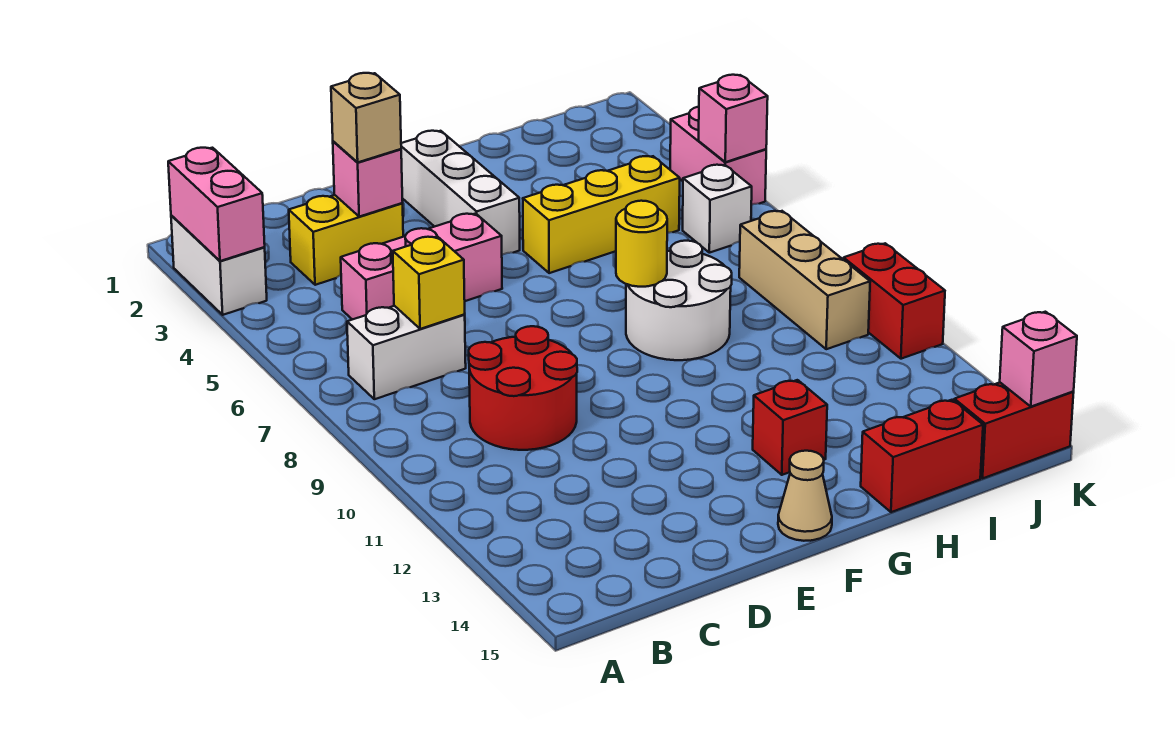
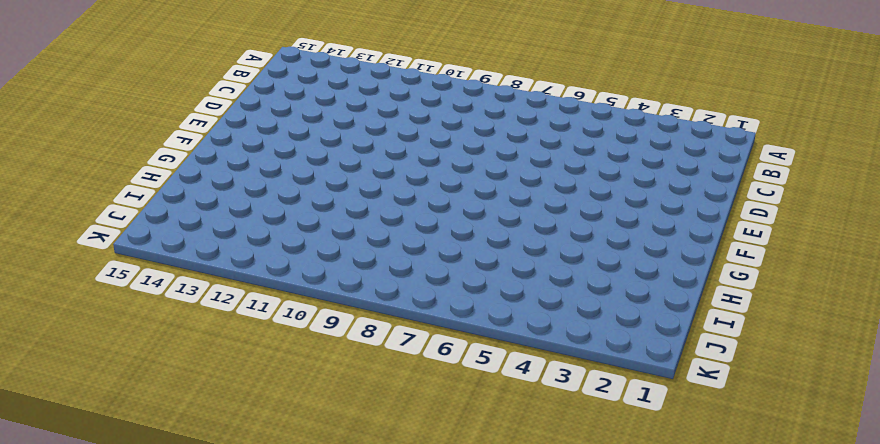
none -> white 1x2 brick [171,216,267,315]
none -> white 1x2 brick [347,306,466,399]
none -> yellow 1x2 brick [289,195,403,285]

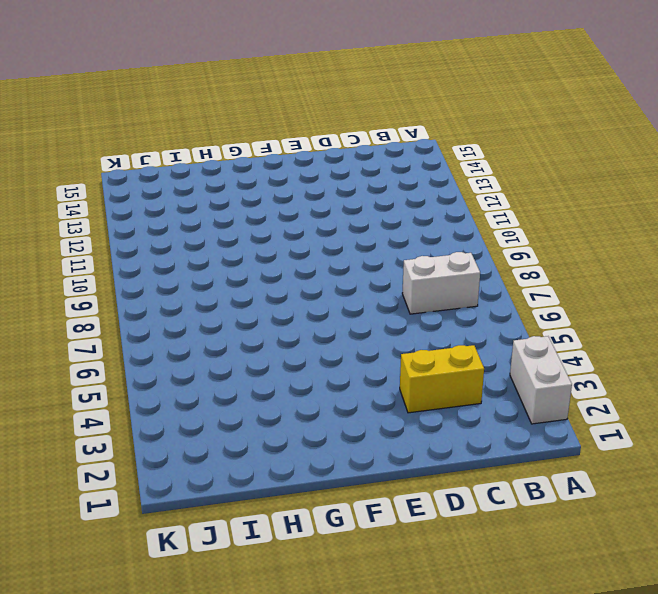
none -> pink 1x3 brick [341,213,502,320]
none -> red 2x2 round brick [469,326,577,450]
none -> white 1x3 brick [401,131,520,255]

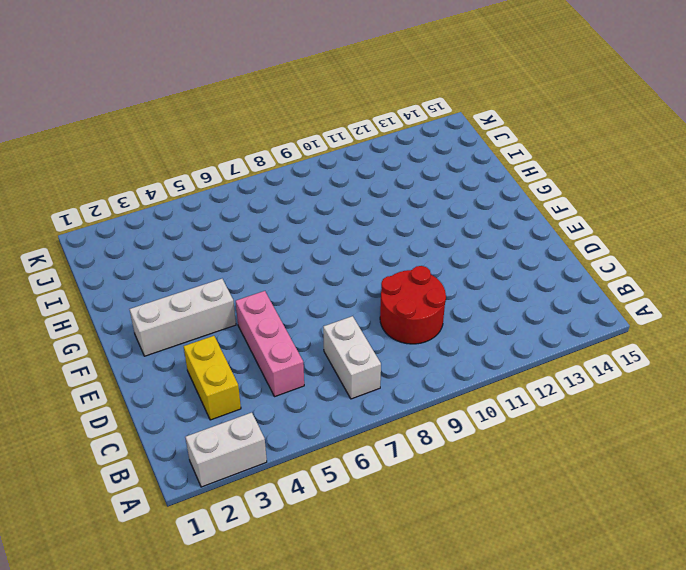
none -> tan 1x1 cone [778,451,832,541]
none -> yellow 1x3 brick [523,156,680,273]
none -> white 2x2 round brick [626,241,732,360]

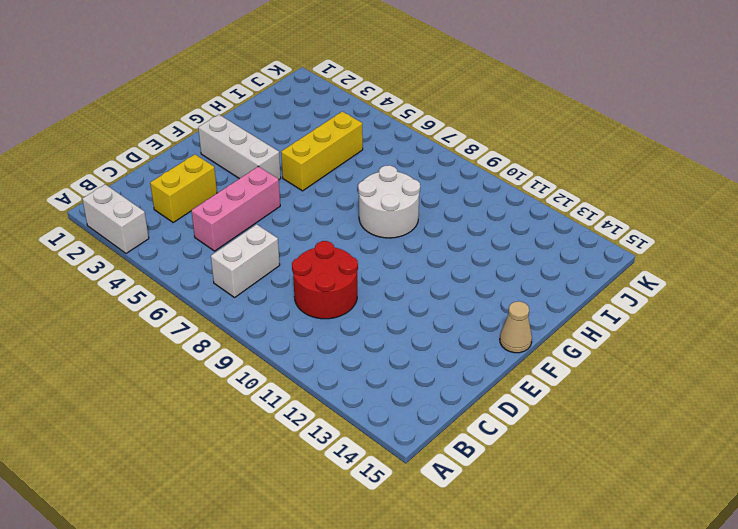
none -> red 1x1 brick [753,380,827,475]
none -> red 1x2 brick [861,400,983,512]
none -> white 1x1 brick [683,165,752,253]

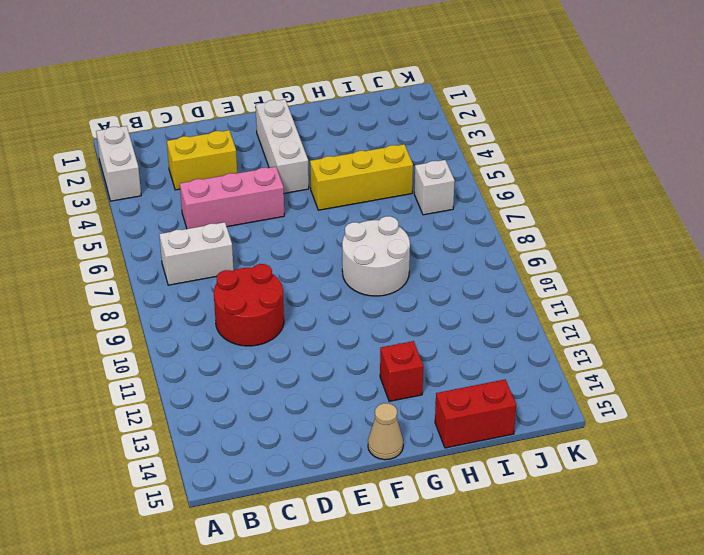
none -> tan 1x3 brick [739,211,870,349]
none -> red 1x2 brick [954,383,1074,478]
none -> pink 1x2 brick [670,107,766,205]

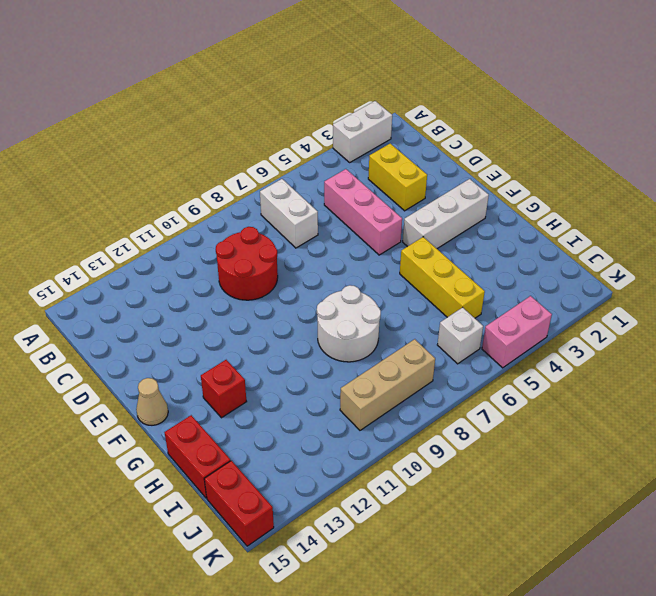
none -> red 1x2 brick [843,243,945,359]
none -> pink 1x2 brick [168,148,265,261]
none -> yellow 1x1 brick [393,236,465,329]

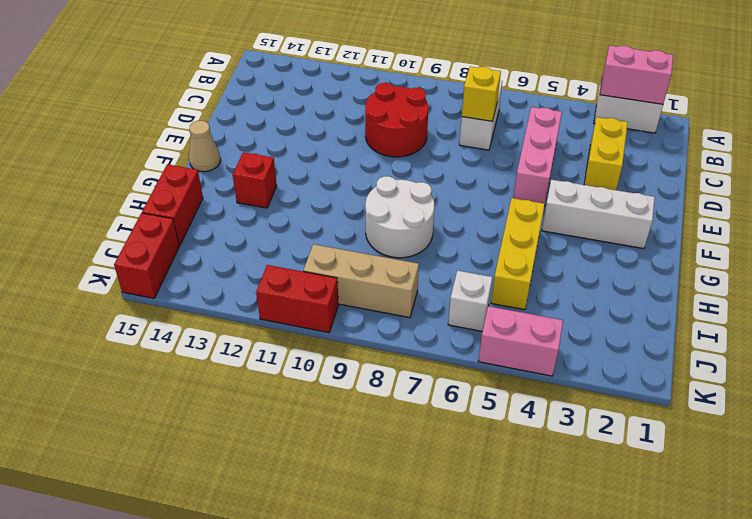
none -> pink 1x1 brick [333,141,403,217]
none -> yellow 1x1 round brick [616,201,667,287]
none -> pink 1x1 brick [699,75,768,162]

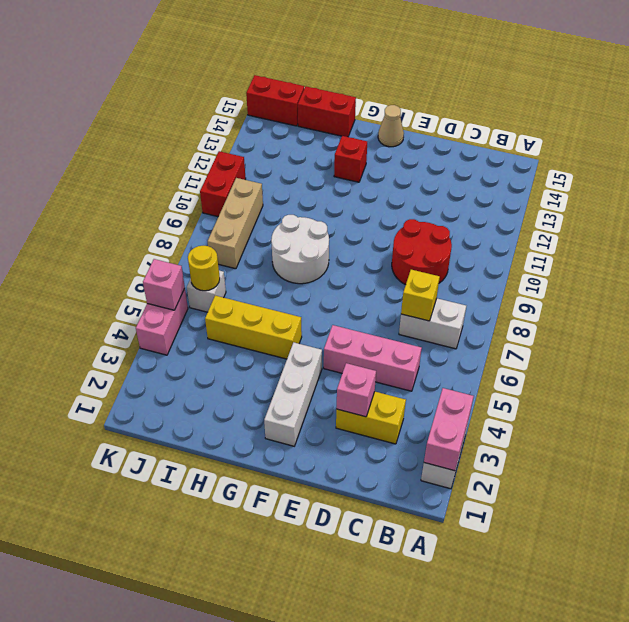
yellow 1x1 round brick [188,246,220,291] -> yellow 1x1 round brick moved to [616,201,667,287]
none -> pink 1x1 brick [1000,312,1077,407]
none -> tan 1x1 brick [331,73,401,162]

